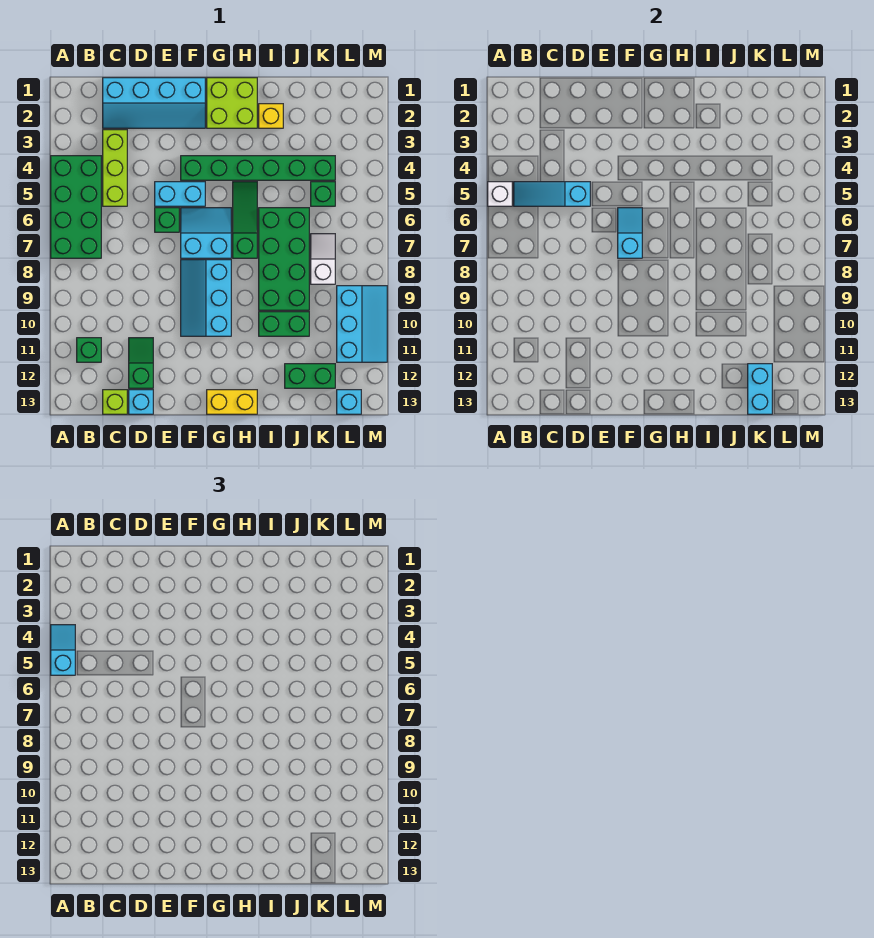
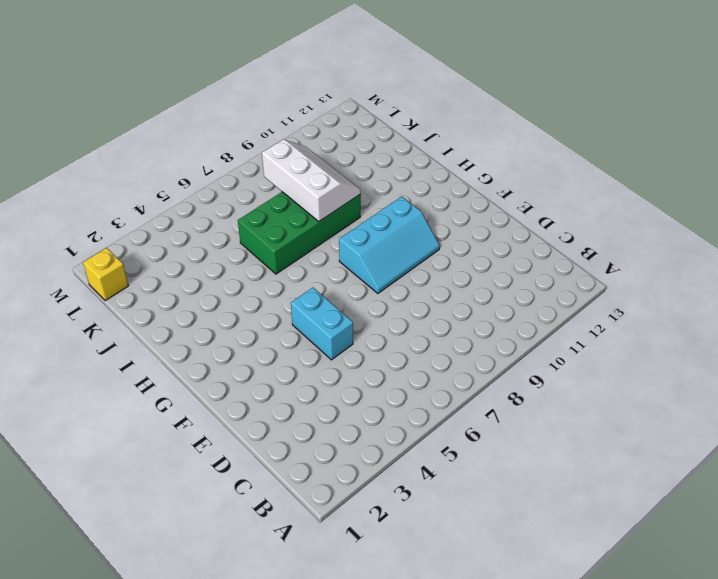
white 2x3 slope [262,139,361,221] -> none
yellow 1x1 brick [83,248,128,301] -> yellow 1x1 brick moved to [259,104,283,128]
none -> green 2x4 brick [51,156,101,258]
none -> green 1x1 brick [77,338,101,362]
none -> cyan 2x4 slope [103,78,205,128]

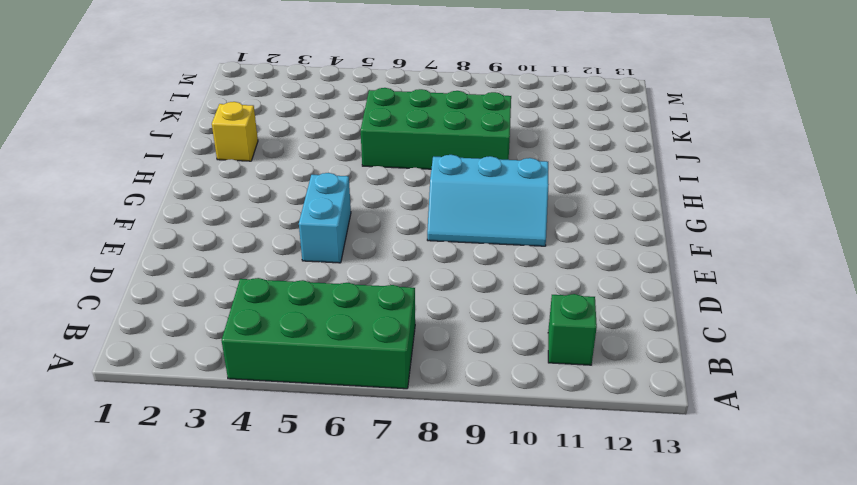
none -> cyan 2x4 slope [103,78,205,128]
none -> lime 1x3 brick [103,130,127,206]
none -> lime 1x1 brick [103,390,127,414]

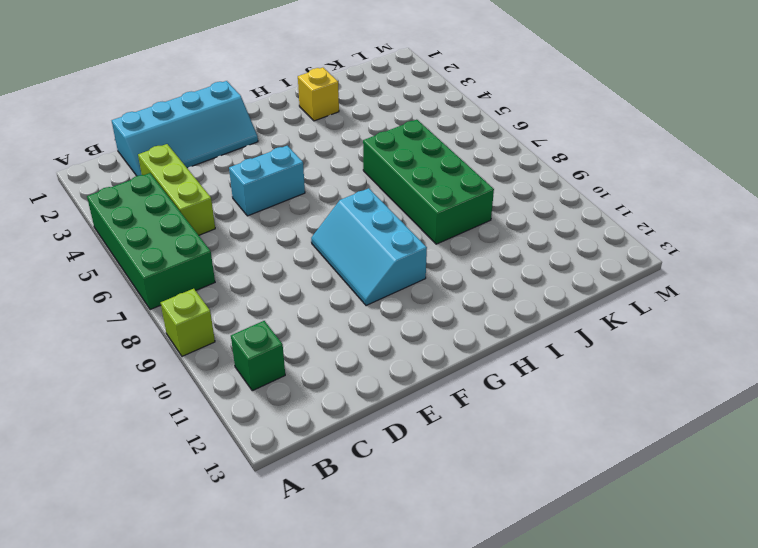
lime 1x1 brick [161,289,215,356] -> lime 1x1 brick moved to [103,390,127,414]
none -> green 1x2 slope [129,338,153,388]
none -> cyan 1x1 brick [129,390,153,414]
none -> green 1x1 brick [155,208,179,232]

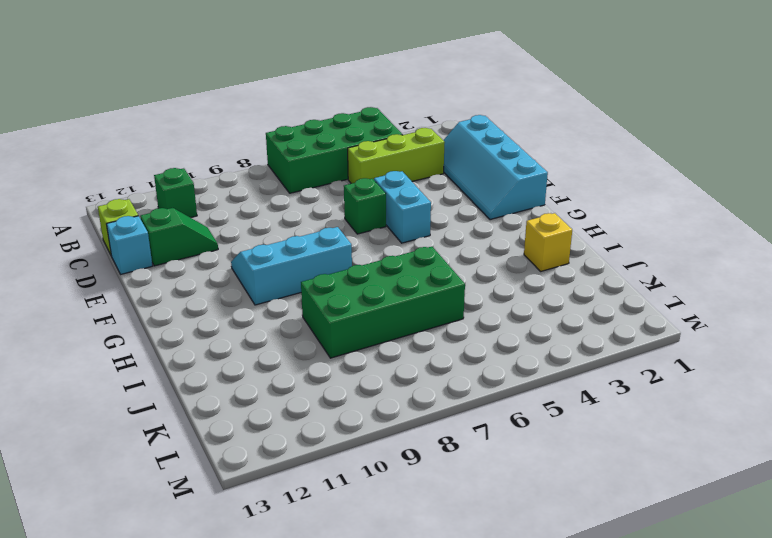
none -> green 1x6 brick [181,156,335,180]
none -> cyan 2x2 slope [181,208,231,258]
none -> lime 2x2 brick [207,78,257,128]

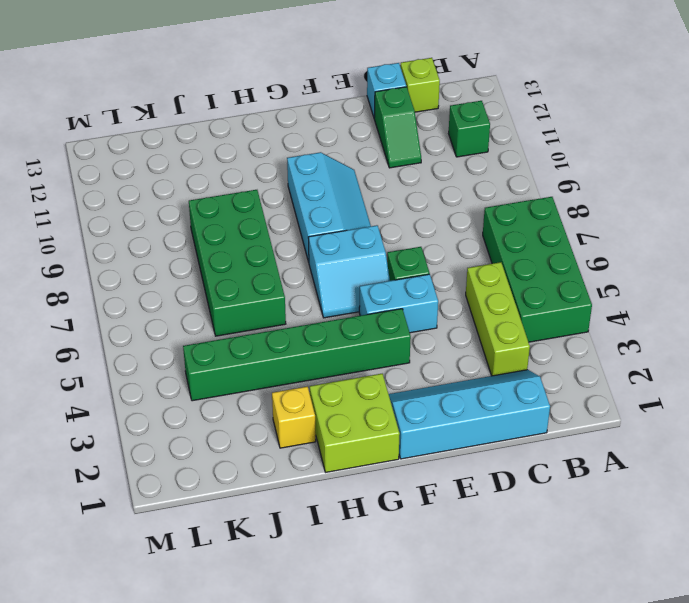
none -> yellow 1x2 brick [207,390,257,414]
none -> green 1x3 slope [233,182,257,258]
none -> green 1x2 brick [259,312,309,336]

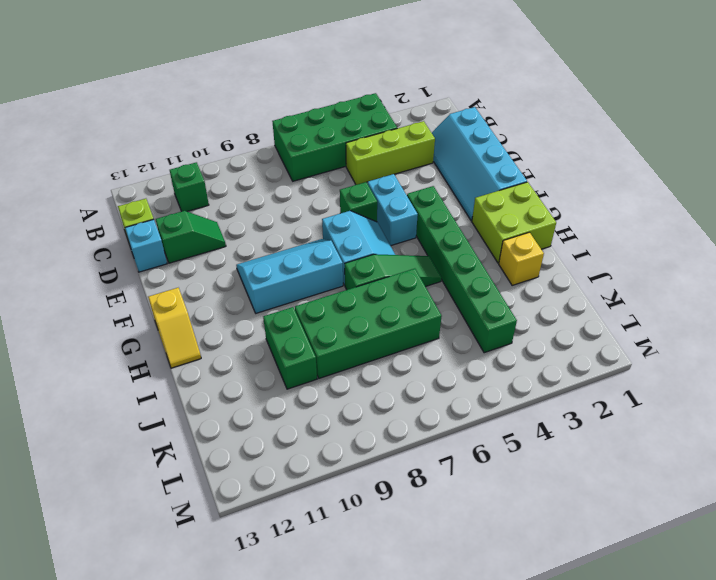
yellow 1x2 slope [148,288,201,368] -> yellow 1x2 brick [207,390,257,414]
none -> green 1x2 brick [285,364,335,388]
none -> green 1x1 brick [311,182,335,206]
none -> white 1x2 slope [311,234,335,284]

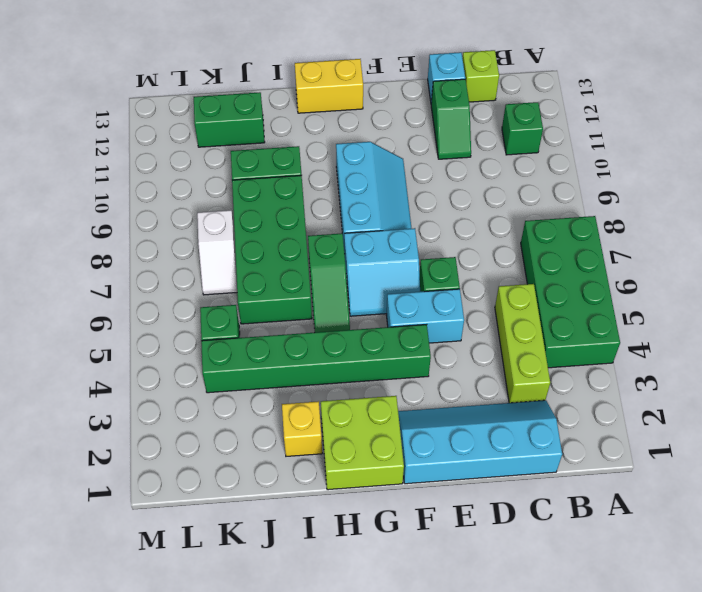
none -> cyan 2x3 slope [337,286,387,362]
none -> cyan 1x1 brick [337,390,361,414]
none -> white 1x1 brick [488,182,512,206]

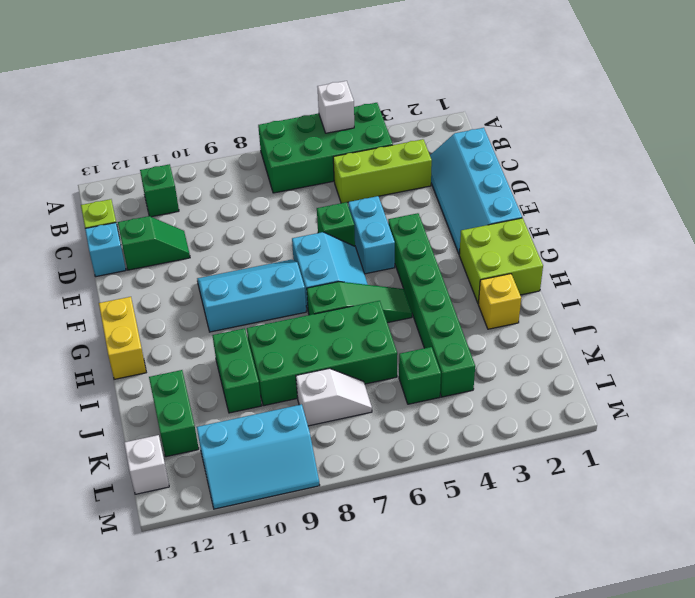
white 1x1 brick [124,435,169,494] -> cyan 1x1 brick [337,390,361,414]
none -> cyan 1x3 slope [514,182,590,206]
none -> cyan 1x2 slope [618,208,642,258]
none -> cyan 1x2 brick [748,364,772,414]

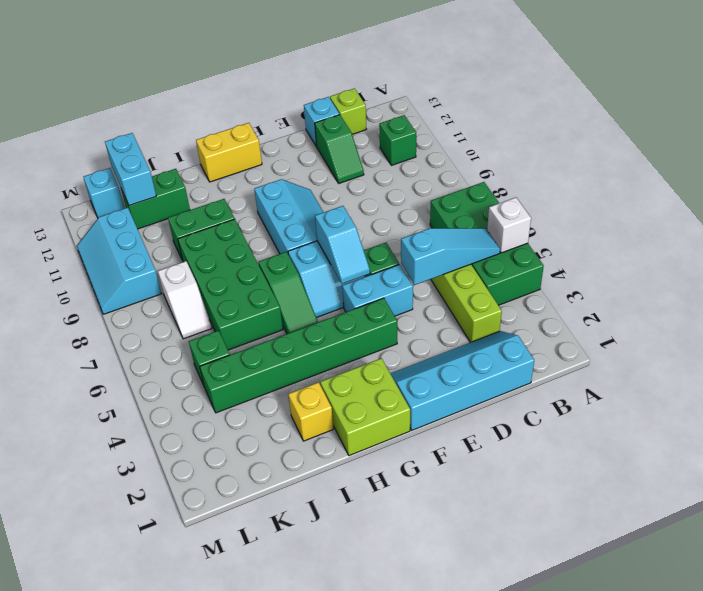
none -> cyan 1x2 slope [51,625,75,675]

